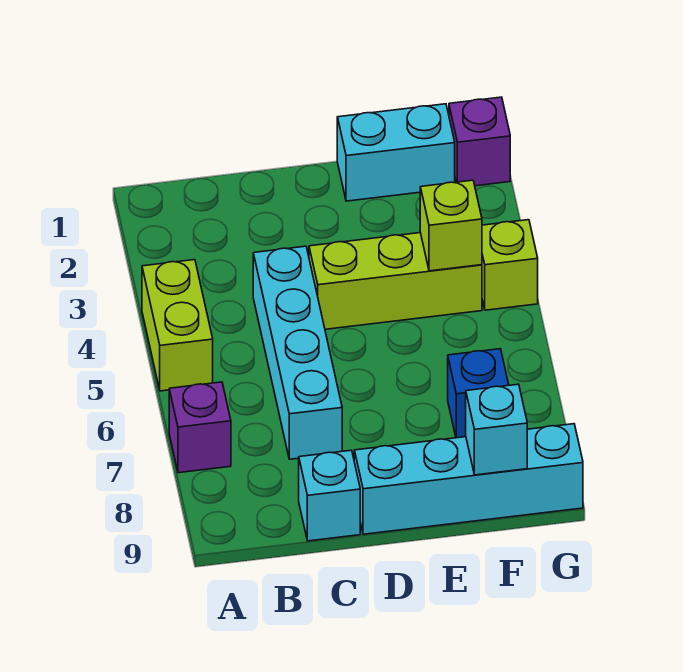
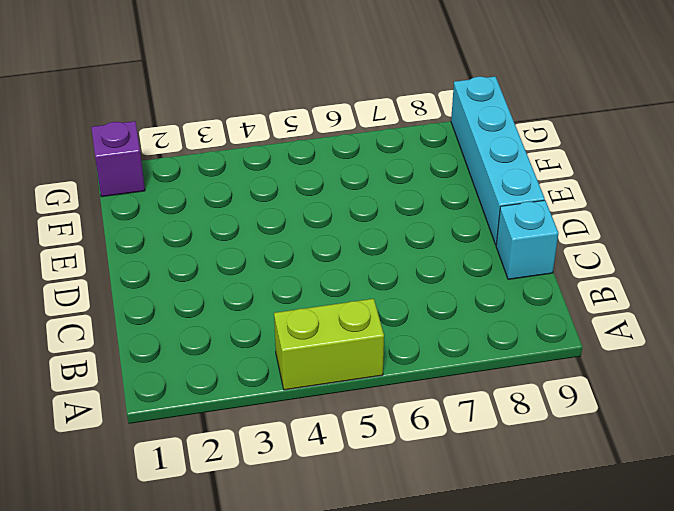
none -> purple 1x1 brick [169,382,231,473]
none -> cyan 1x4 brick [253,246,342,459]
none -> lime 1x3 brick [309,233,482,329]

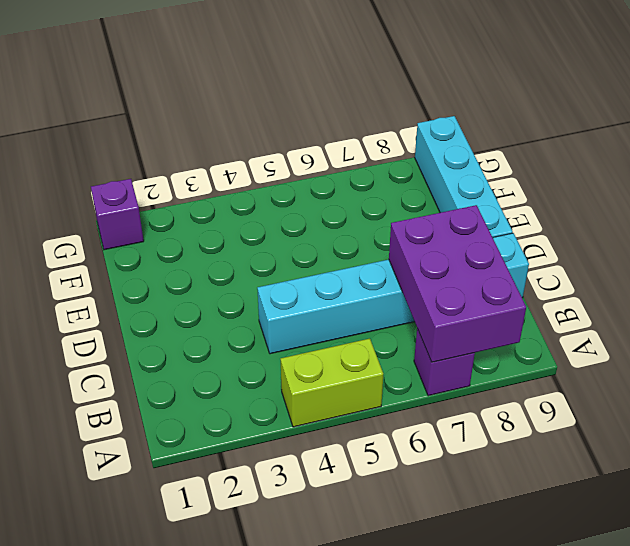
purple 2x3 brick [389,205,526,362] -> none
none -> lime 1x3 brick [309,233,482,329]
none -> cyan 1x2 brick [337,104,455,201]
none -> blue 1x1 brick [448,349,509,438]

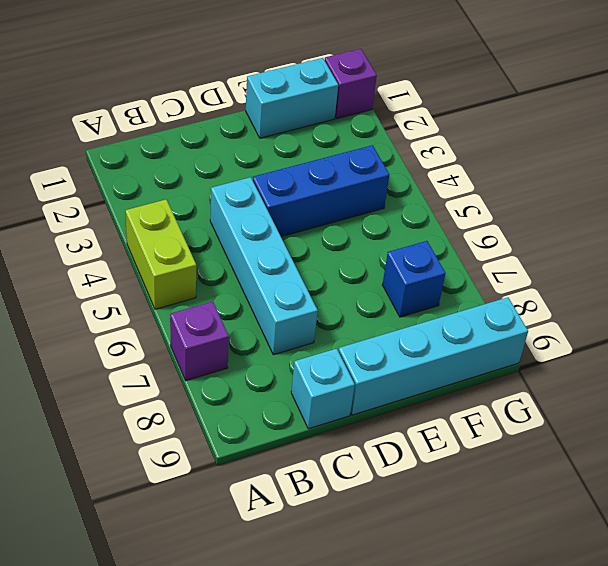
blue 1x3 brick [253,145,389,237] -> lime 1x3 brick [309,233,482,329]
none -> lime 1x1 brick [482,220,538,310]
none -> lime 1x1 brick [420,180,482,271]
none -> cyan 1x1 brick [466,384,527,475]

